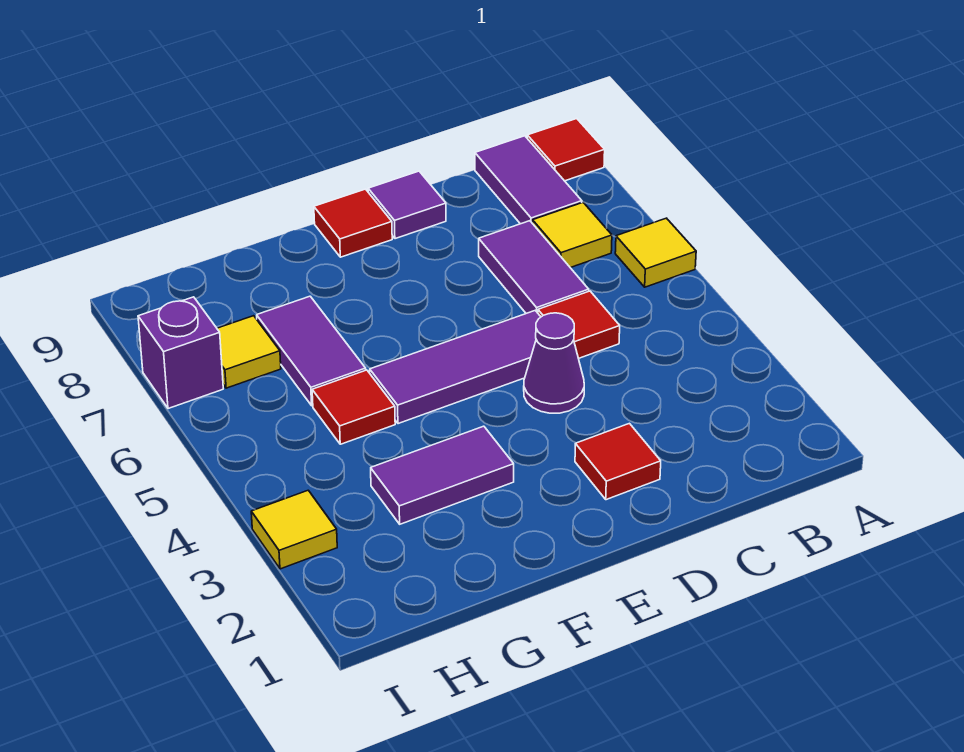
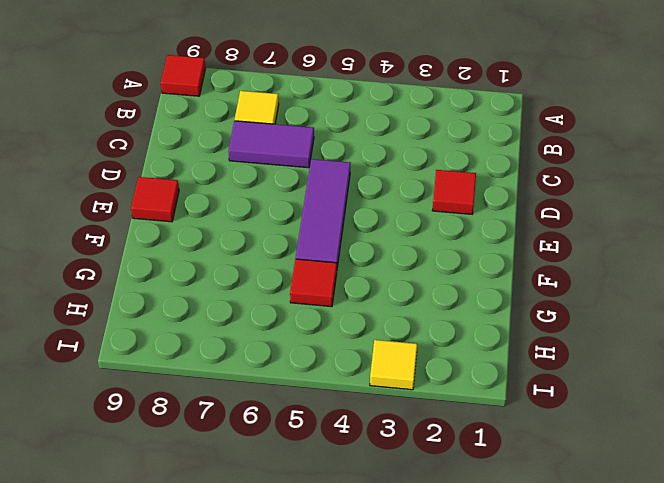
none -> yellow 1x1 tile [615,218,696,287]
none -> purple 1x2 tile [475,136,582,224]
none -> red 1x1 tile [538,291,620,358]

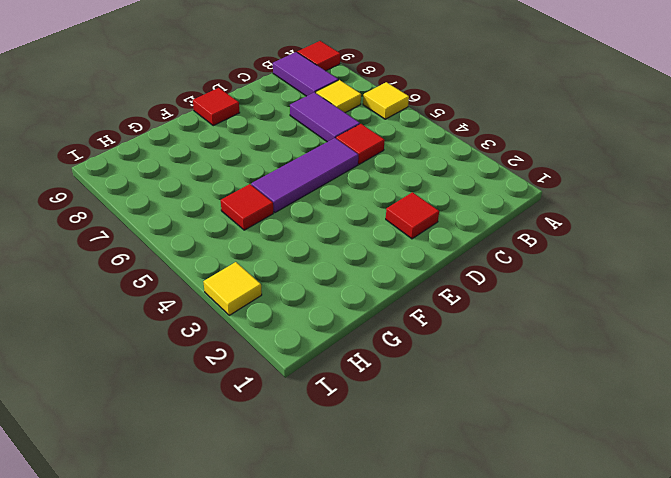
none -> purple 1x1 cone [524,313,584,413]
none -> purple 1x1 tile [368,171,446,239]
none -> purple 1x2 tile [371,426,514,524]

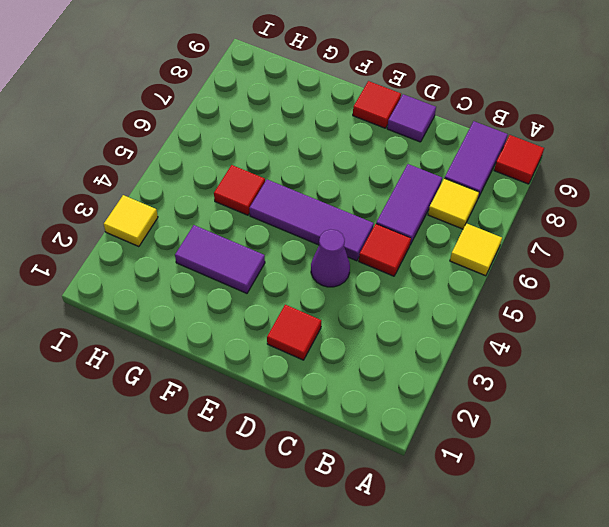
none -> purple 1x2 tile [257,296,366,406]
none -> yellow 1x1 tile [217,316,281,388]
none -> purple 1x1 brick [138,297,223,409]

